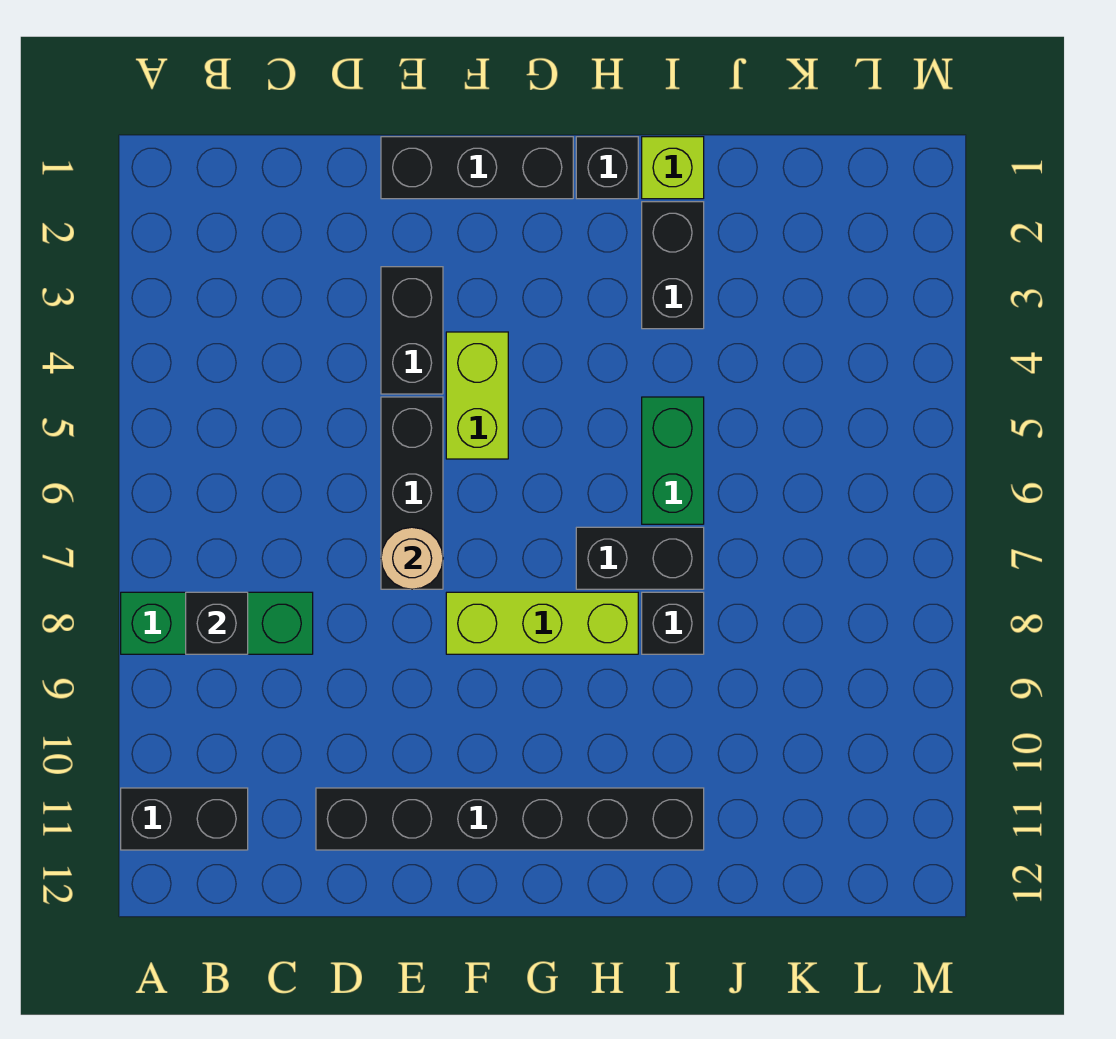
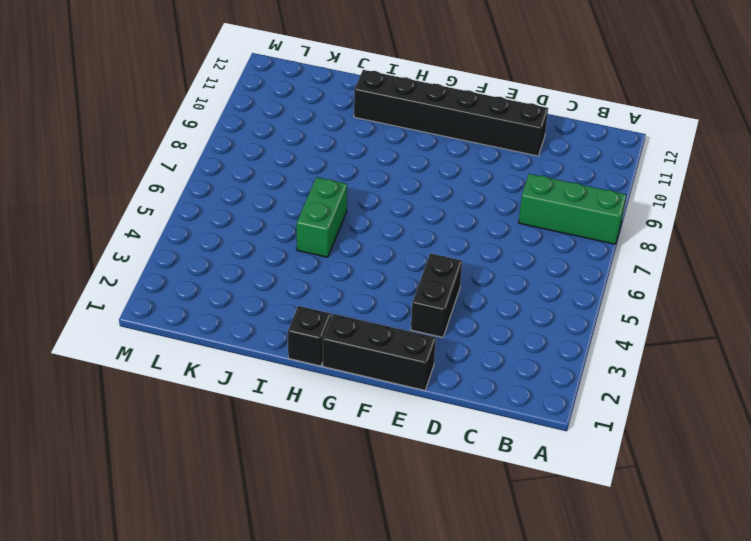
none -> black 1x2 brick [121,788,248,850]
none -> black 1x3 brick [381,397,443,589]
none -> lime 1x2 brick [446,332,508,459]

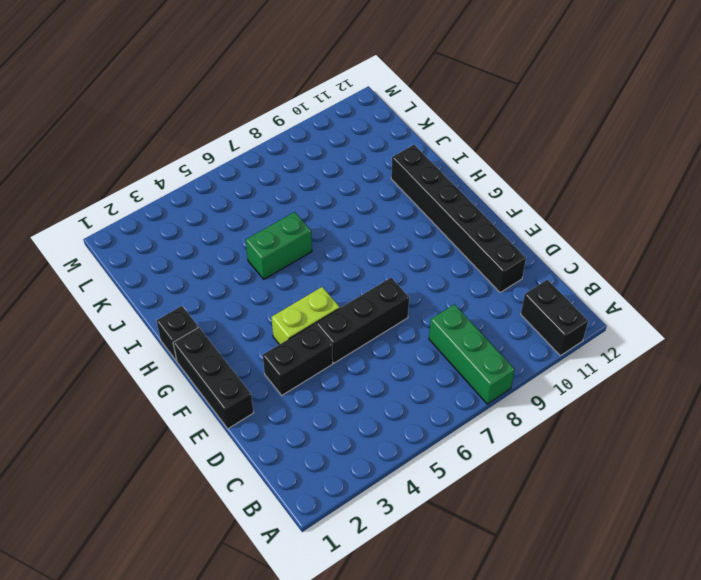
none -> lime 1x3 brick [446,592,638,654]
none -> black 1x2 brick [576,527,704,589]
none -> lime 1x1 brick [642,137,704,199]

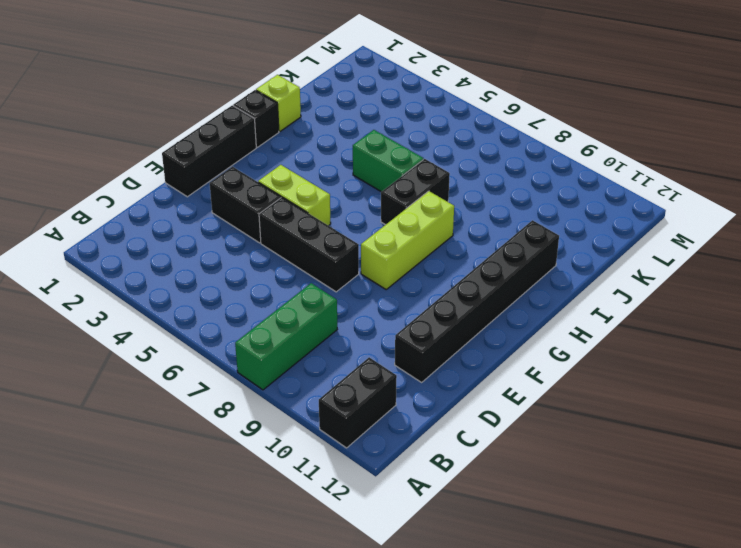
none -> black 1x2 brick [642,202,704,329]
none -> black 1x1 brick [642,592,704,654]
none -> black 1x1 brick [186,592,248,654]

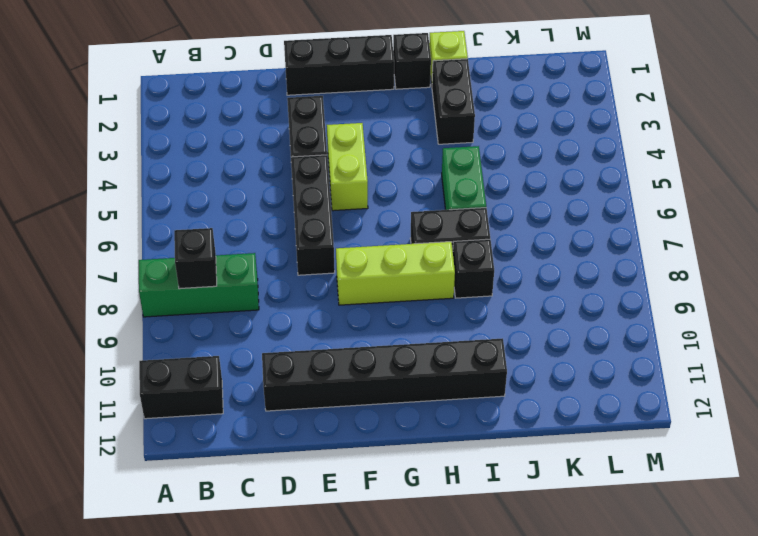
none -> tan 1x1 round brick [381,527,443,589]

